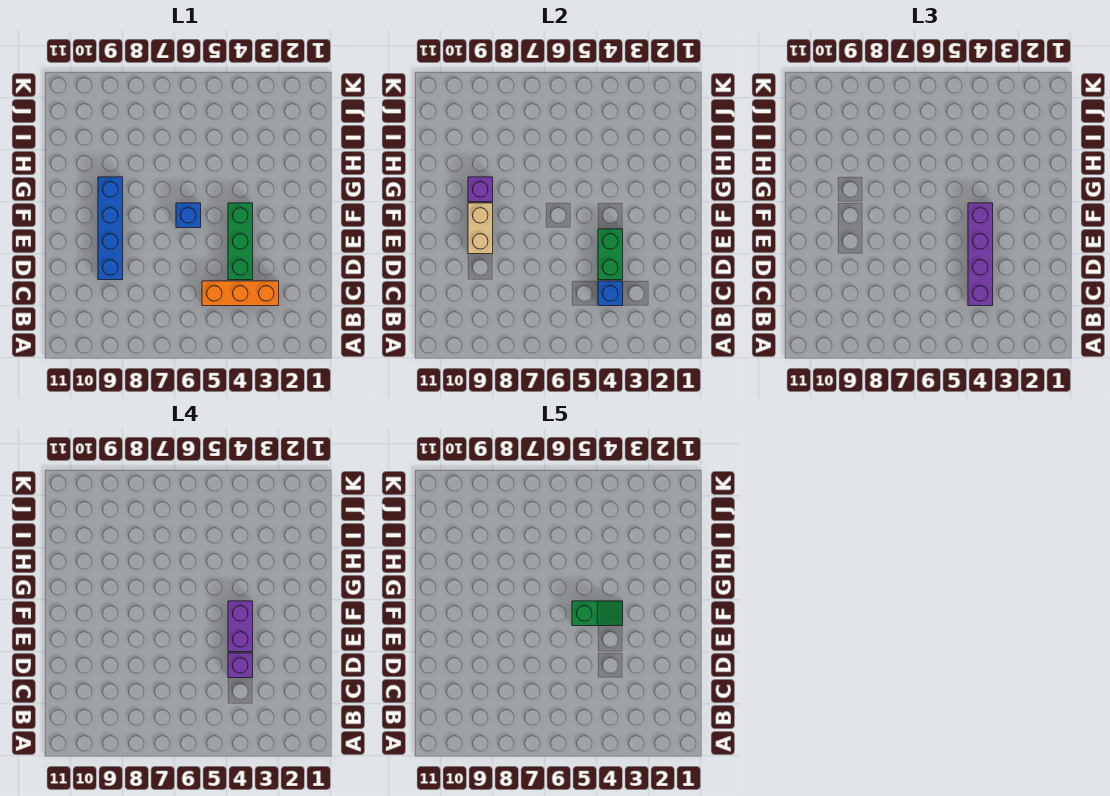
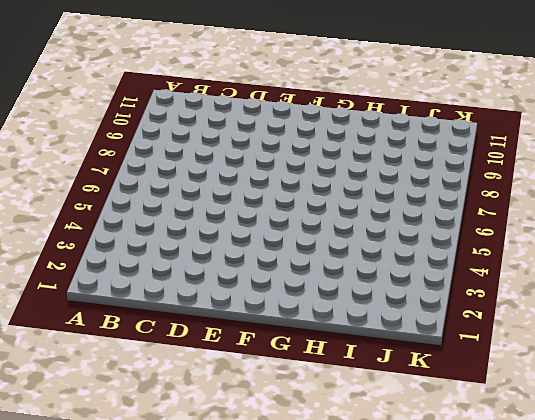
none -> orange 1x3 brick [202,281,279,306]
none -> green 1x3 brick [228,203,253,280]
none -> blue 1x4 brick [98,177,123,280]

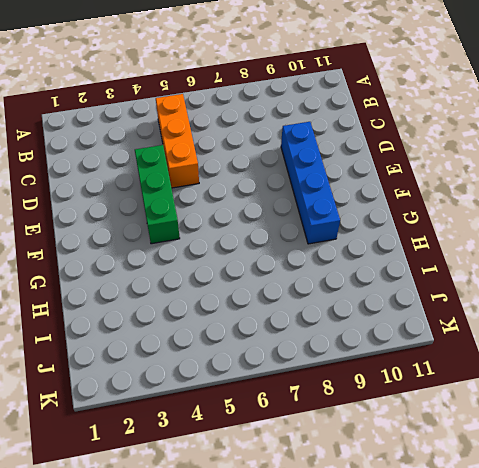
orange 1x3 brick [156,94,199,188] -> orange 1x3 brick turned to [202,281,279,306]
none -> blue 1x1 brick [176,203,201,228]
none -> blue 1x1 brick [598,281,623,306]
none -> green 1x2 brick [598,229,623,280]

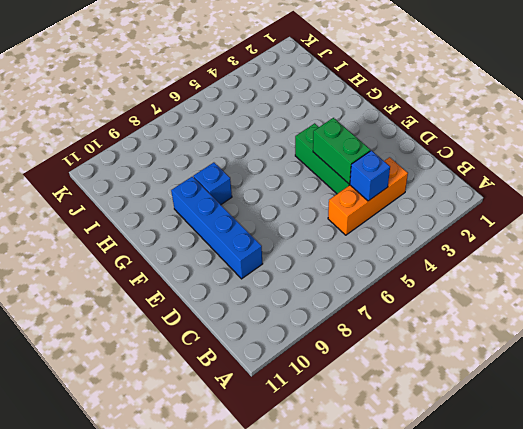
blue 1x1 brick [193,163,232,205] -> blue 1x1 brick moved to [176,203,201,228]
none -> tan 1x2 brick [468,203,493,254]
none -> purple 1x1 brick [468,177,493,202]
none -> purple 1x4 brick [968,203,993,306]

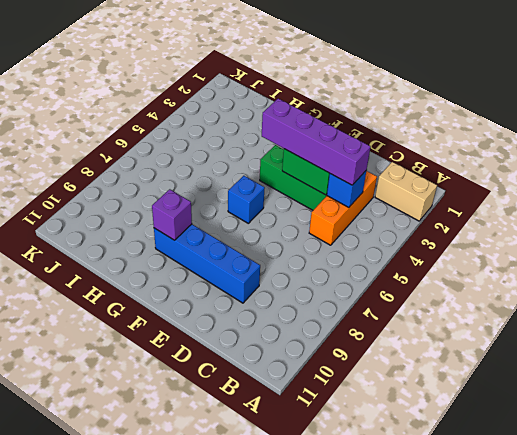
tan 1x2 brick [375,162,437,221] -> tan 1x2 brick moved to [468,203,493,254]
none -> purple 1x1 brick [228,653,253,678]
none -> purple 1x2 brick [228,601,253,652]
none -> green 1x2 slope [572,601,623,626]

